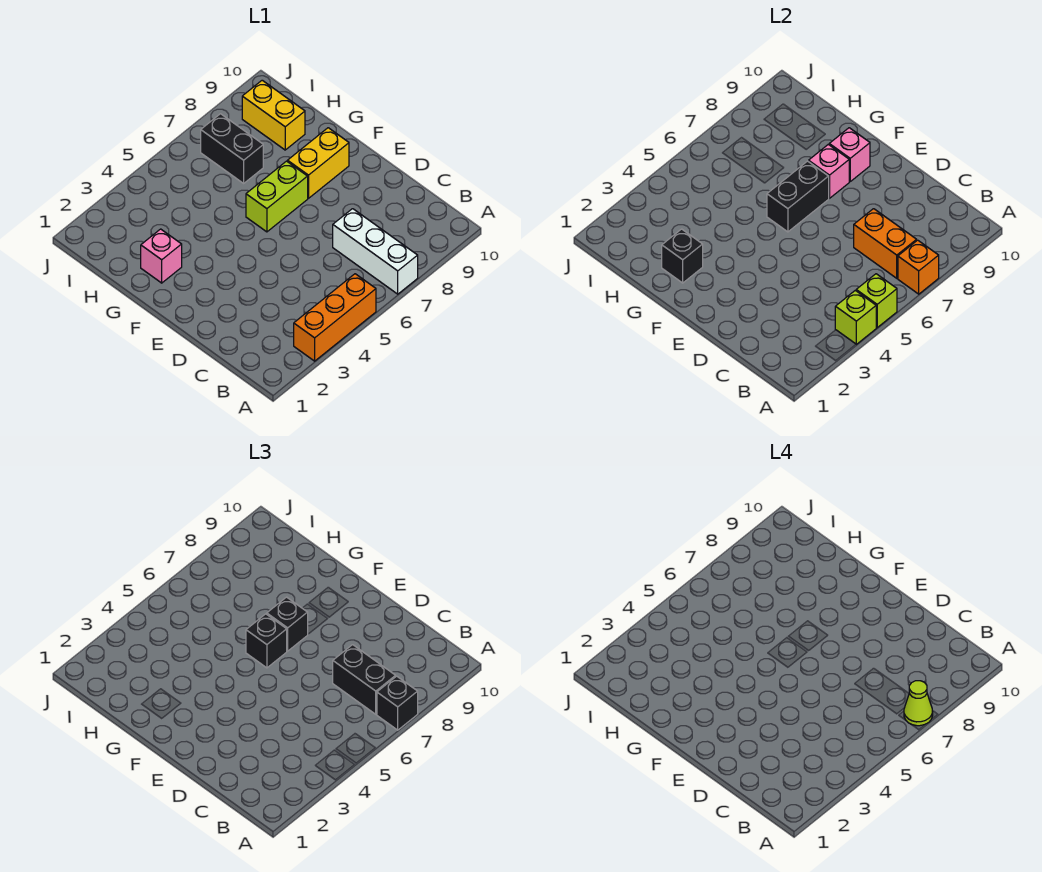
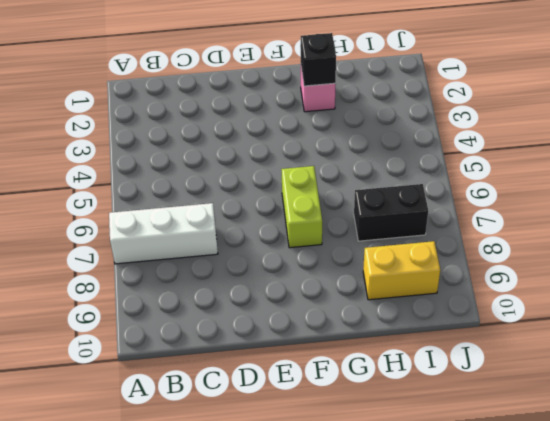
none -> orange 1x3 brick [294,274,376,361]
none -> yellow 1x2 brick [288,128,349,198]
none -> lime 1x1 brick [835,290,877,344]

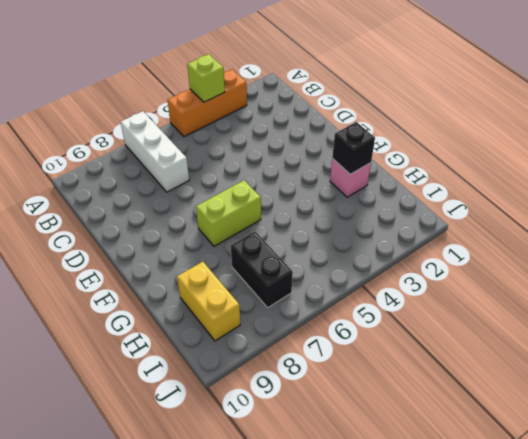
none -> yellow 1x2 brick [288,128,349,198]
none -> lime 1x1 brick [856,274,897,328]
none -> orange 1x1 brick [898,240,939,294]

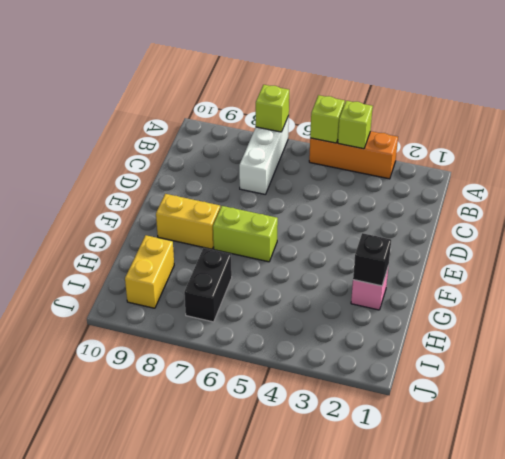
lime 1x1 brick [256,85,289,132] -> orange 1x1 brick [898,240,939,294]
none -> orange 1x2 brick [854,209,917,278]
none -> black 1x2 brick [767,161,829,232]
none -> pink 1x1 brick [809,144,849,198]

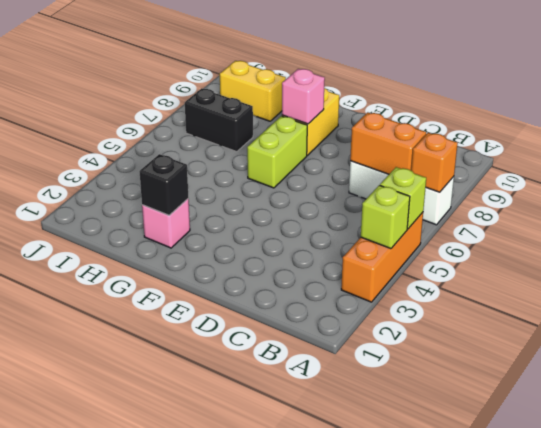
none -> black 1x2 brick [767,161,829,232]
none -> pink 1x1 brick [829,128,870,181]
none -> black 1x1 brick [377,676,418,730]

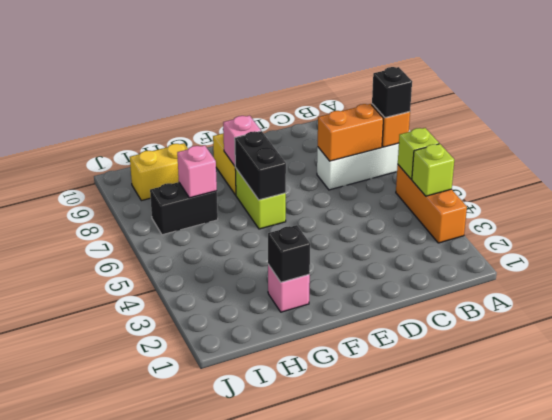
pink 1x1 brick [177,145,217,198] -> pink 1x1 brick moved to [829,128,870,181]
none -> black 1x2 brick [333,645,396,714]
none -> black 1x1 brick [246,614,287,668]
none -> black 1x1 brick [267,597,308,651]

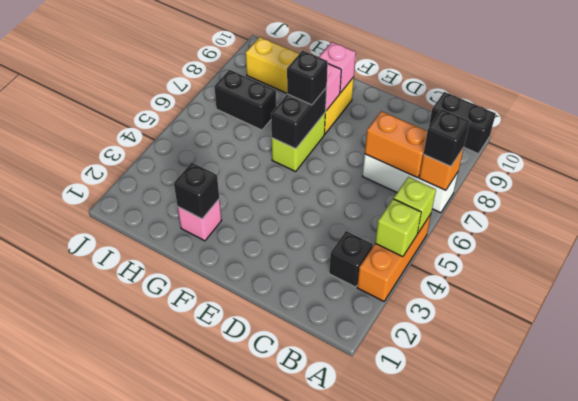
black 1x2 brick [429,92,496,154] -> black 1x2 brick moved to [333,645,396,714]
black 1x1 brick [329,231,373,287] -> black 1x1 brick moved to [246,614,287,668]
none -> lime 1x1 cone [904,681,933,726]

